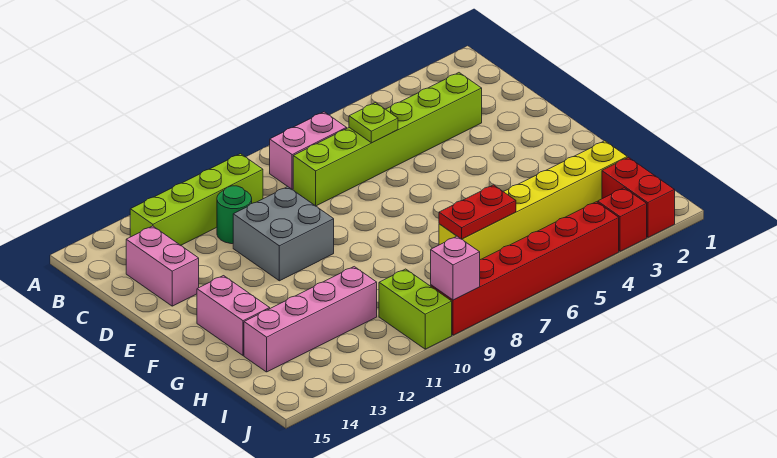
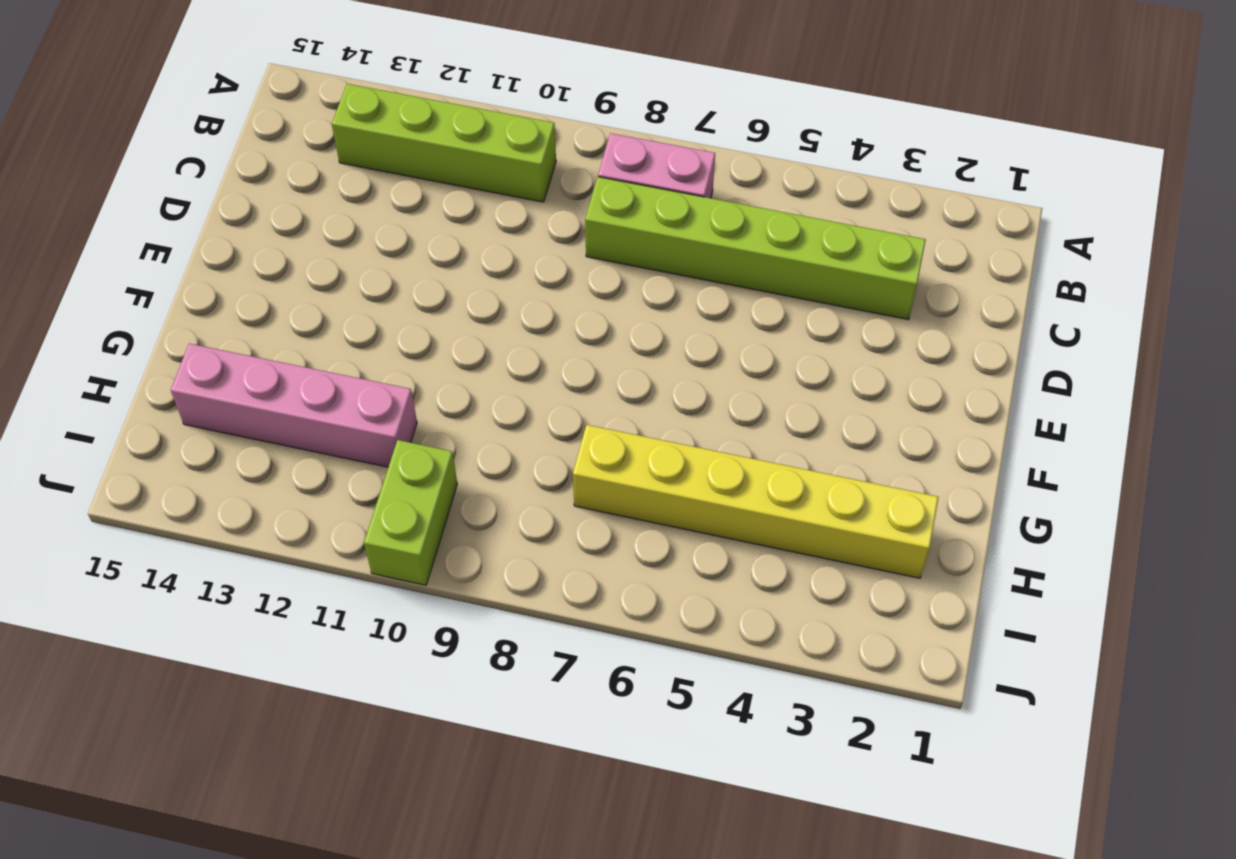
none -> green 1x1 round brick [217,186,252,244]
none -> pink 1x2 brick [126,226,199,306]
none -> grey 2x2 brick [233,187,334,281]

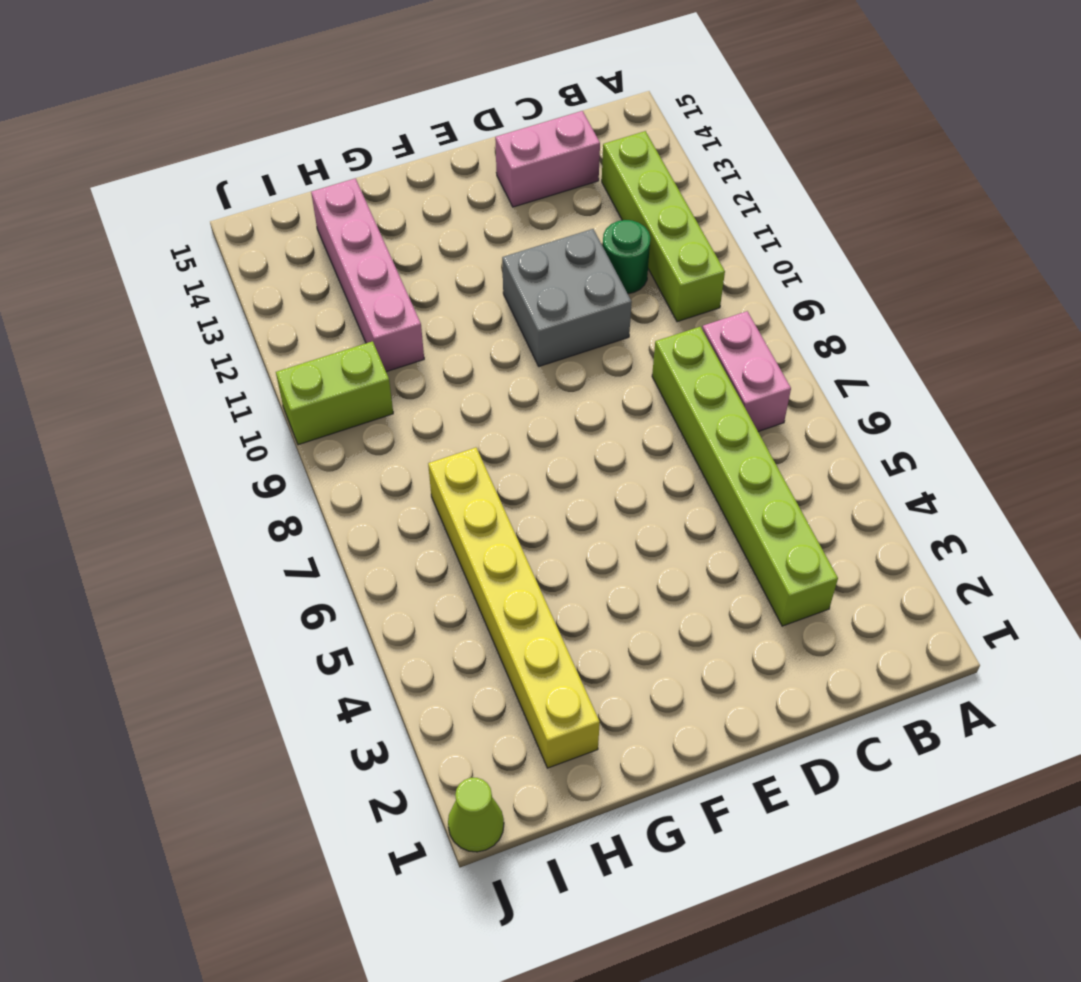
lime 1x1 cone [448,778,504,852] -> none
none -> pink 1x2 brick [197,276,270,356]
none -> red 1x2 brick [602,157,675,237]
none -> red 1x1 brick [598,188,647,251]

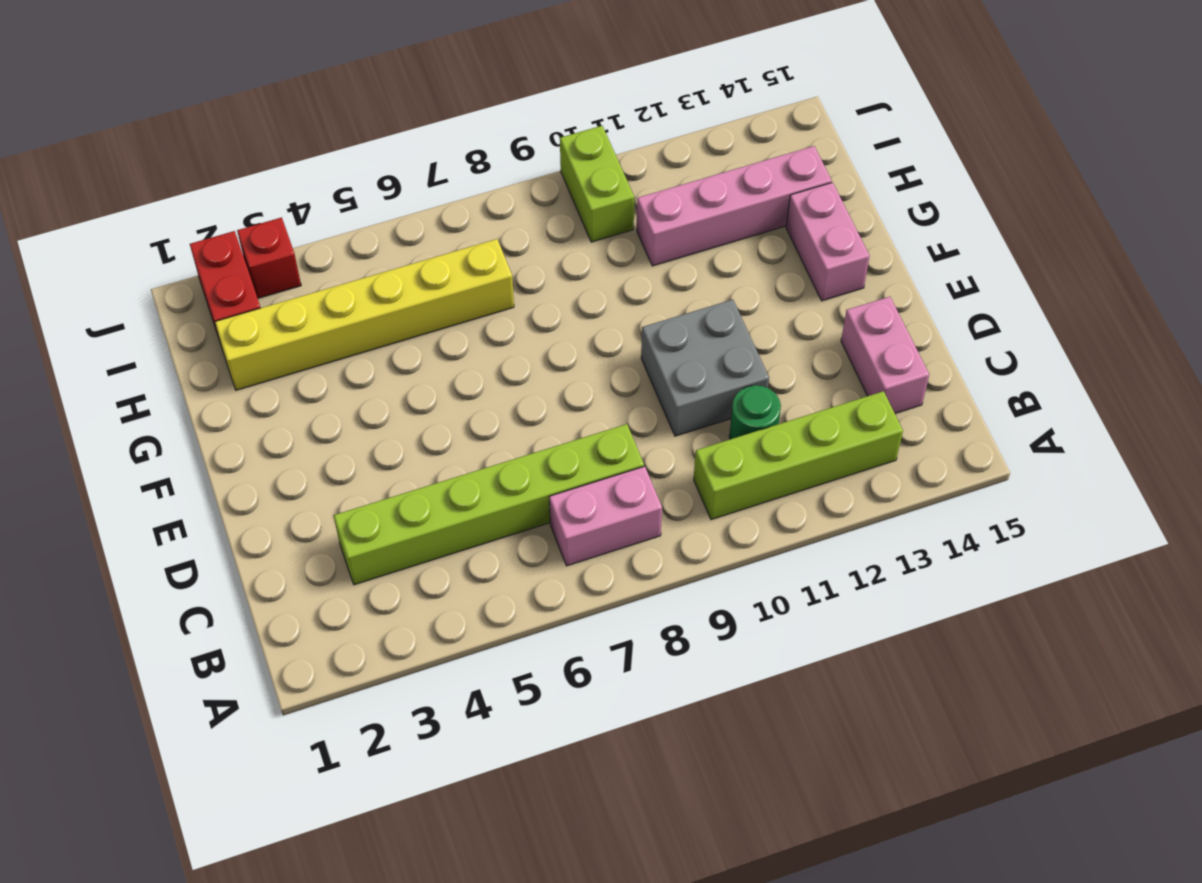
none -> red 1x6 brick [431,202,619,335]
none -> lime 1x1 plate [349,103,398,143]
none -> red 1x2 plate [439,185,516,239]

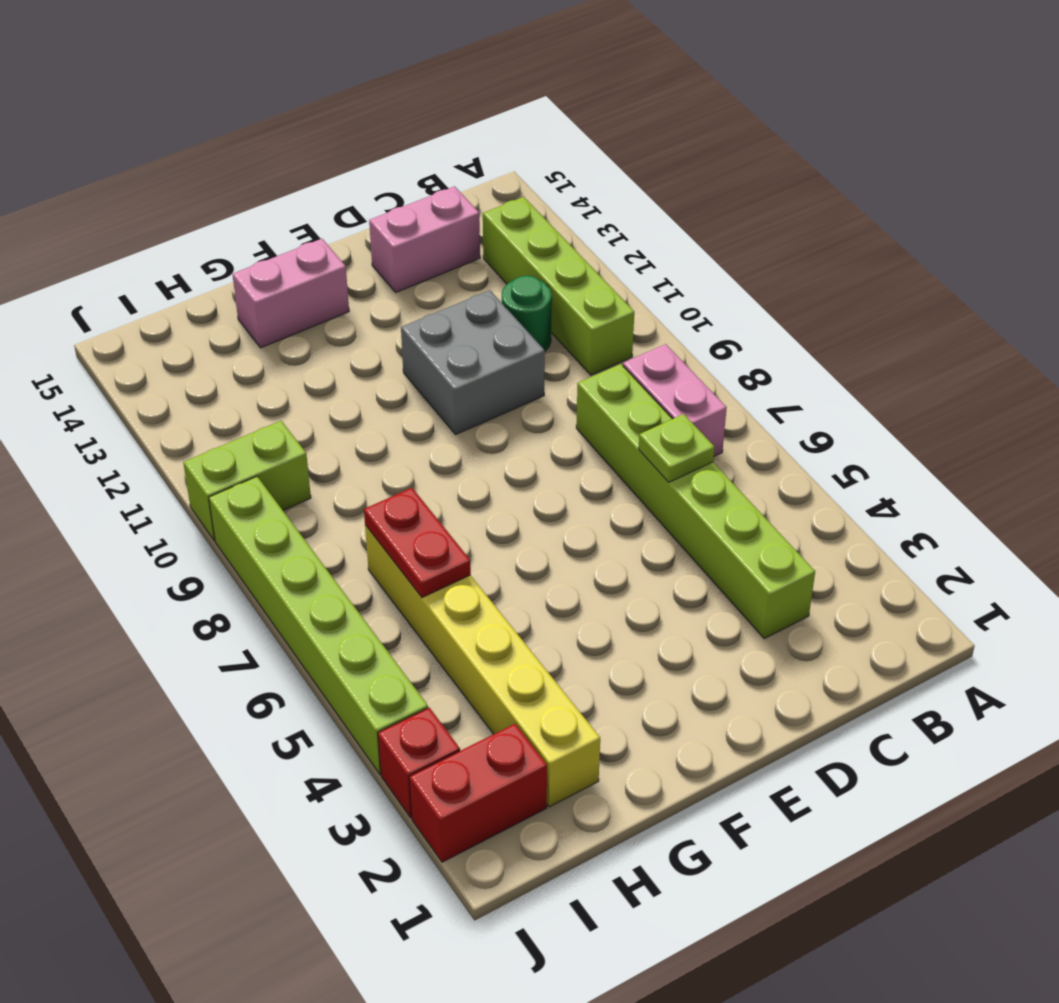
lime 1x6 brick [209,477,428,774] -> red 1x6 brick [431,202,619,335]
none -> pink 1x4 brick [244,267,377,372]
none -> pink 1x1 brick [431,236,480,300]

